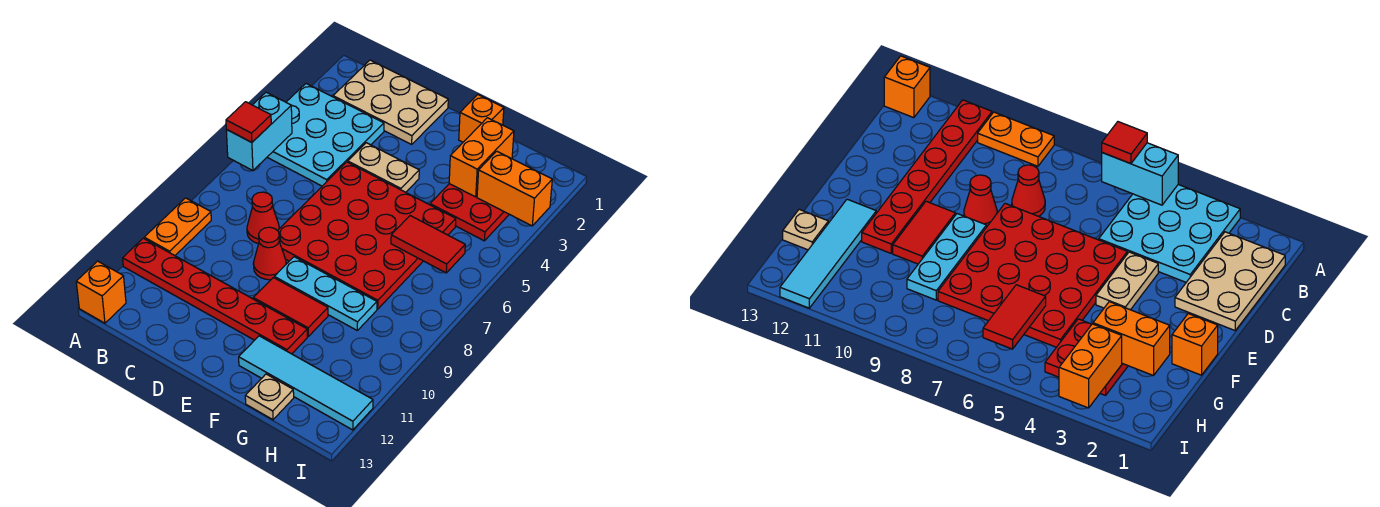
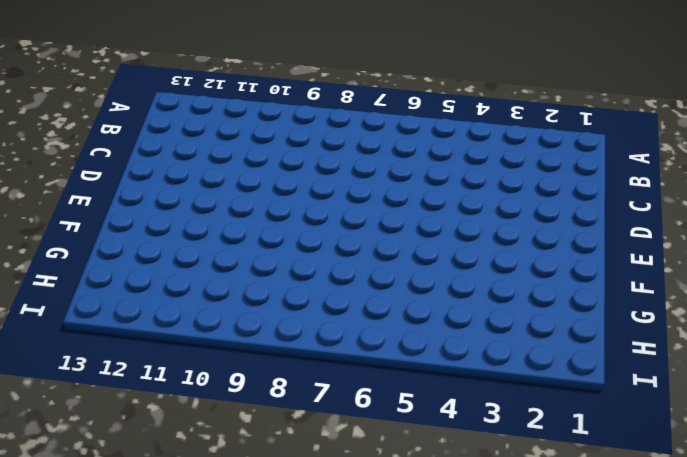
none -> cyan 3x3 plate [267,84,384,186]
none -> orange 1x2 plate [144,198,211,256]
none -> red 1x6 plate [123,238,307,354]

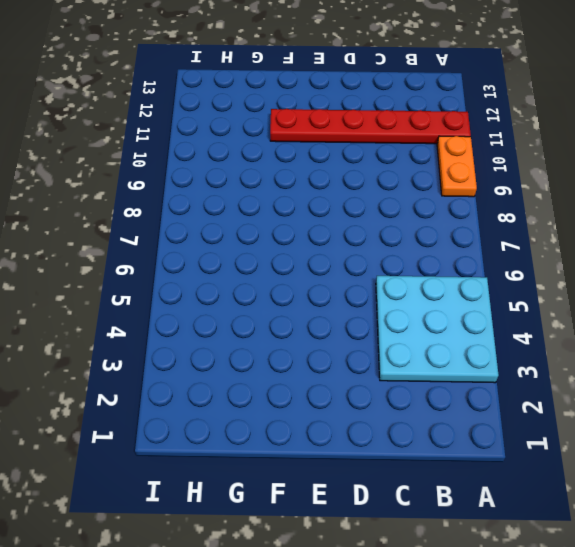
none -> orange 1x1 brick [76,261,126,323]
none -> tan 2x3 plate [333,60,448,144]
none -> red 1x1 cone [247,192,279,244]

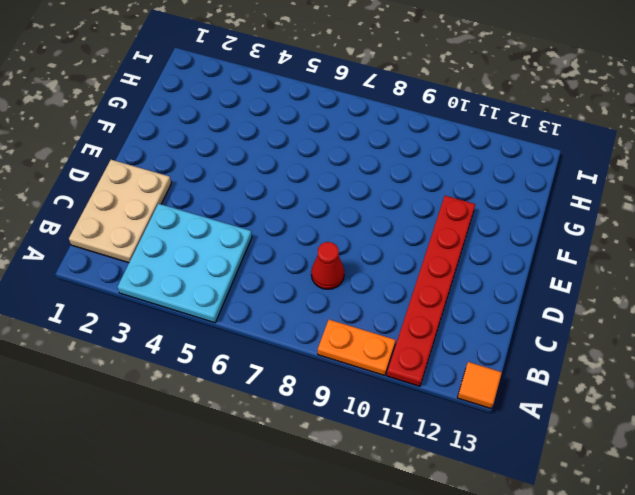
orange 1x1 tile [457,362,502,408] -> orange 1x1 brick [76,261,126,323]
none -> tan 1x2 plate [348,143,419,192]
none -> red 4x4 plate [278,162,456,309]
none -> red 1x1 cone [253,227,286,280]

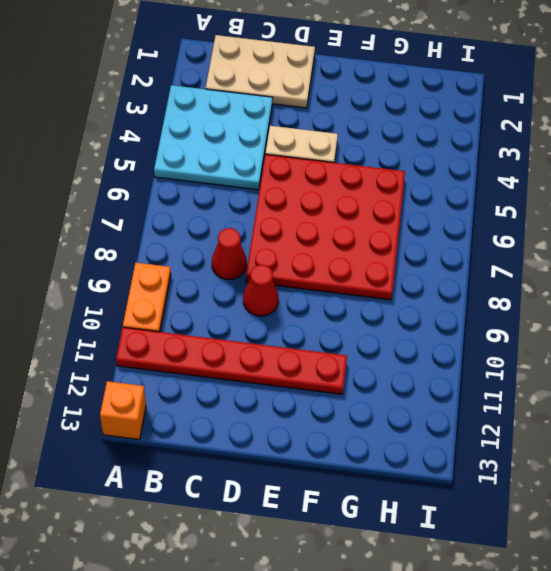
none -> cyan 1x3 plate [274,257,377,330]
none -> red 1x2 tile [253,278,328,336]
none -> orange 1x1 brick [459,95,504,142]

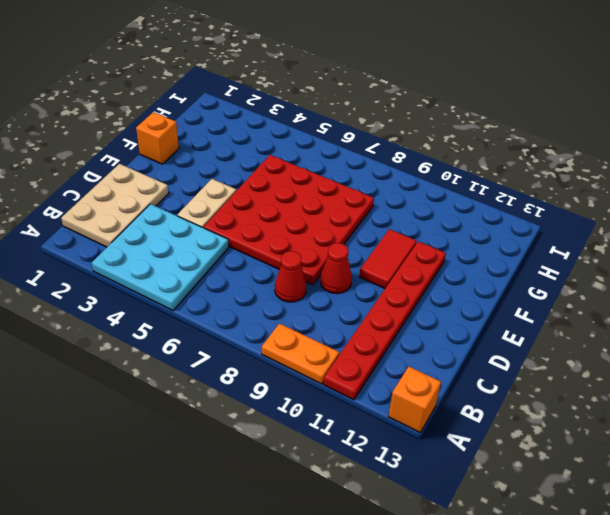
none -> cyan 1x3 plate [274,257,377,330]
none -> cyan 1x4 tile [239,336,373,430]
none -> red 2x2 plate [430,184,509,241]

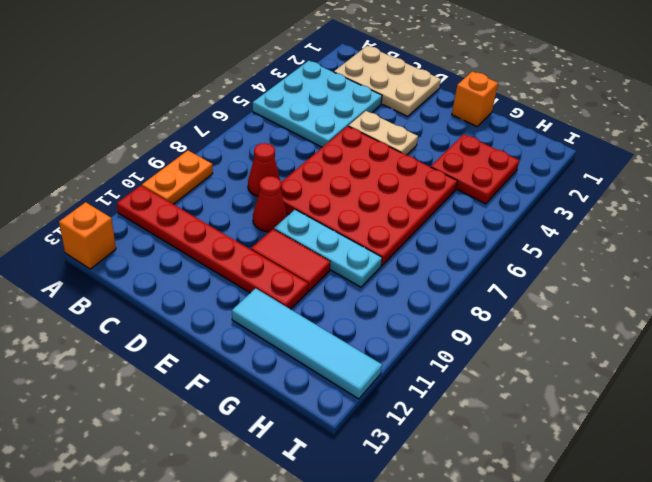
none -> tan 1x1 plate [245,374,294,420]
none -> cyan 1x2 brick [226,92,292,171]
none -> orange 1x2 brick [449,118,514,197]

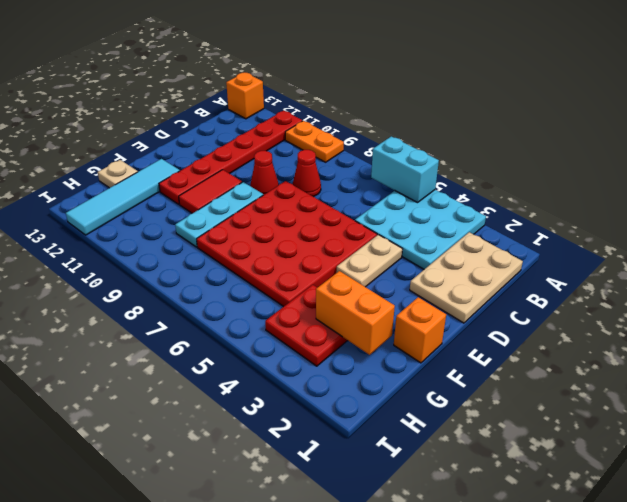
none -> red 1x2 tile [391,216,465,273]
none -> orange 1x2 brick [477,151,552,226]
none -> red 1x1 tile [226,102,271,142]

